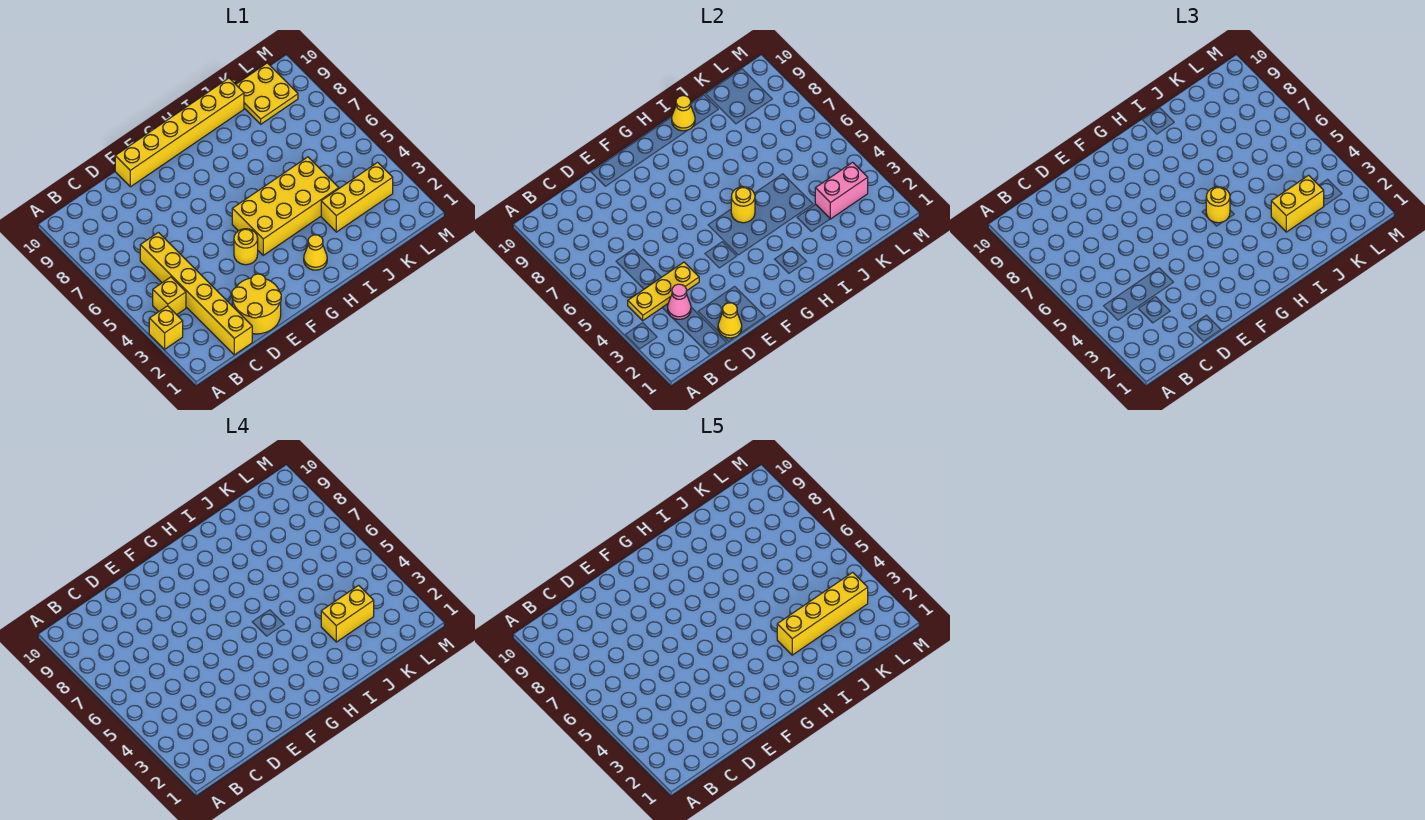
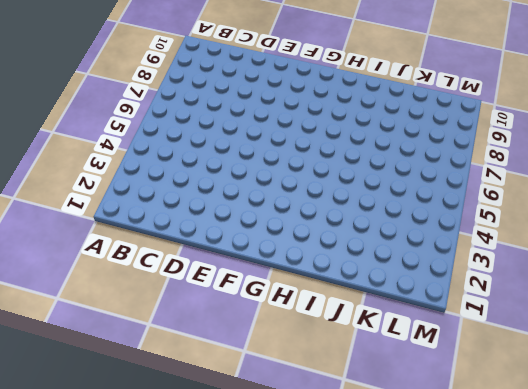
none -> yellow 1x1 brick [149,306,183,349]
none -> yellow 1x1 brick [153,277,186,315]
none -> yellow 1x6 brick [140,232,252,355]

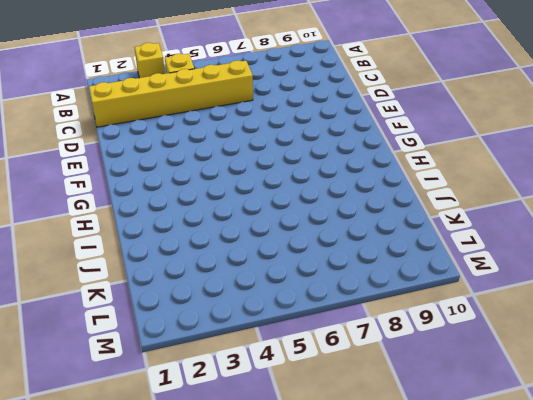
none -> yellow 2x2 round brick [232,274,281,334]
none -> yellow 1x6 brick [115,78,244,187]
none -> yellow 1x1 round brick [234,229,258,265]

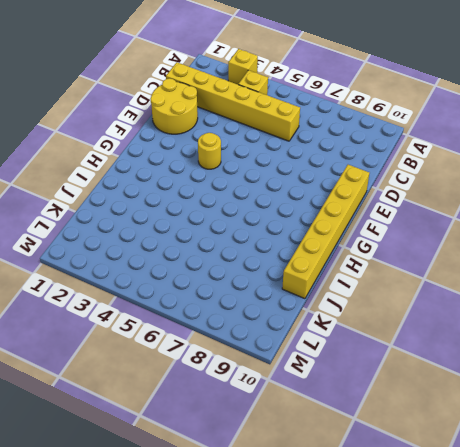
none -> yellow 2x4 brick [232,157,339,255]
none -> yellow 1x1 cone [304,235,327,270]
none -> yellow 1x3 brick [321,162,393,232]

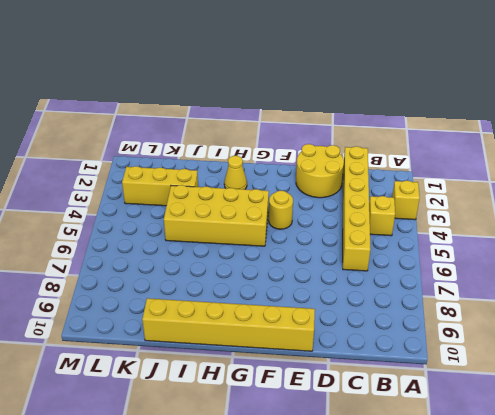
none -> yellow 2x2 plate [236,63,298,124]
none -> yellow 1x3 plate [628,262,699,321]
none -> pink 1x1 cone [668,284,691,319]

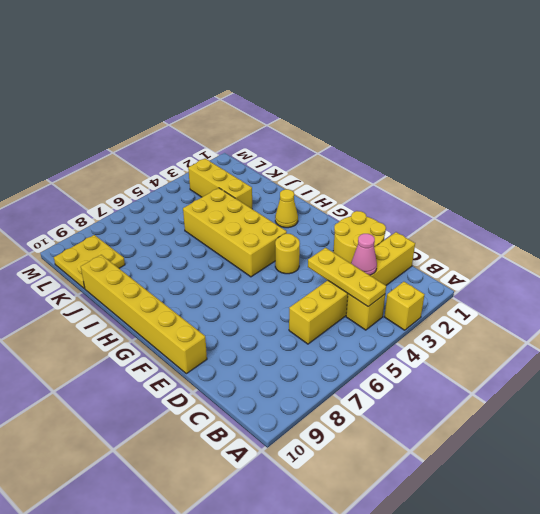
none -> yellow 1x1 cone [718,303,742,338]
none -> yellow 1x1 round brick [731,187,755,223]
none -> yellow 1x1 cone [672,96,695,131]

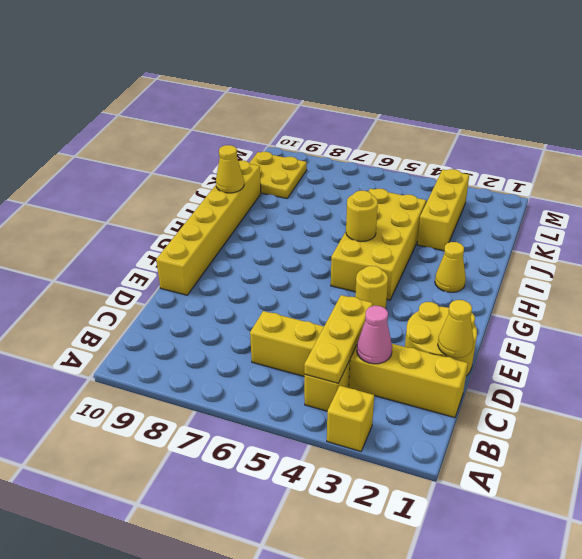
none -> pink 1x2 brick [815,162,868,219]
none -> yellow 1x1 round brick [1206,187,1230,223]
none -> yellow 1x2 brick [1271,175,1324,232]

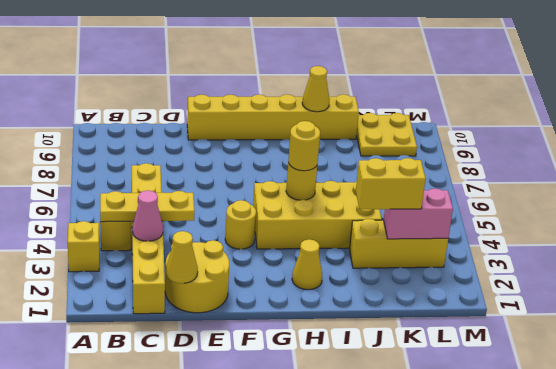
none -> yellow 1x2 brick [321,585,374,642]
none -> yellow 1x4 brick [777,572,868,655]

